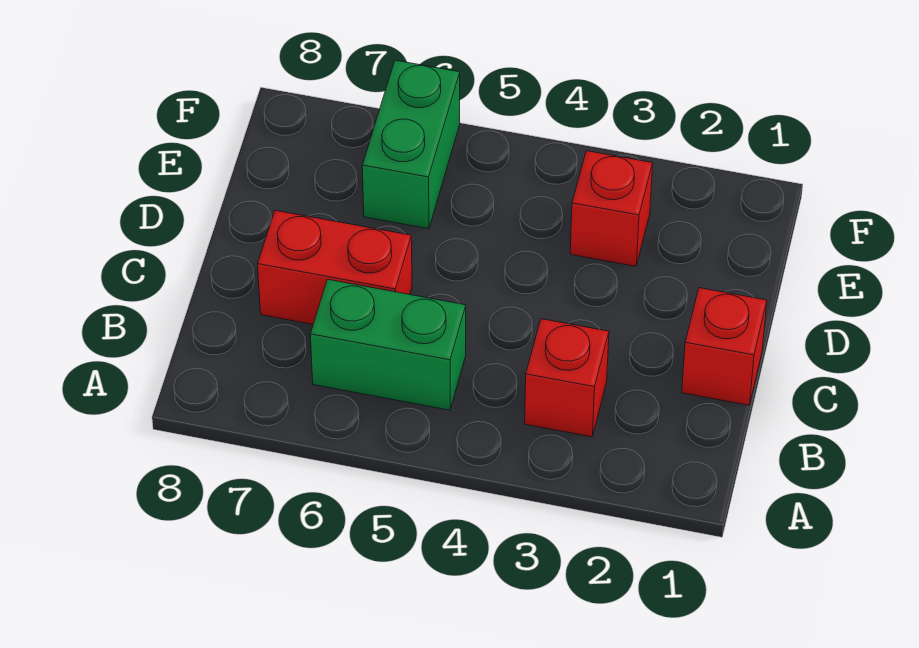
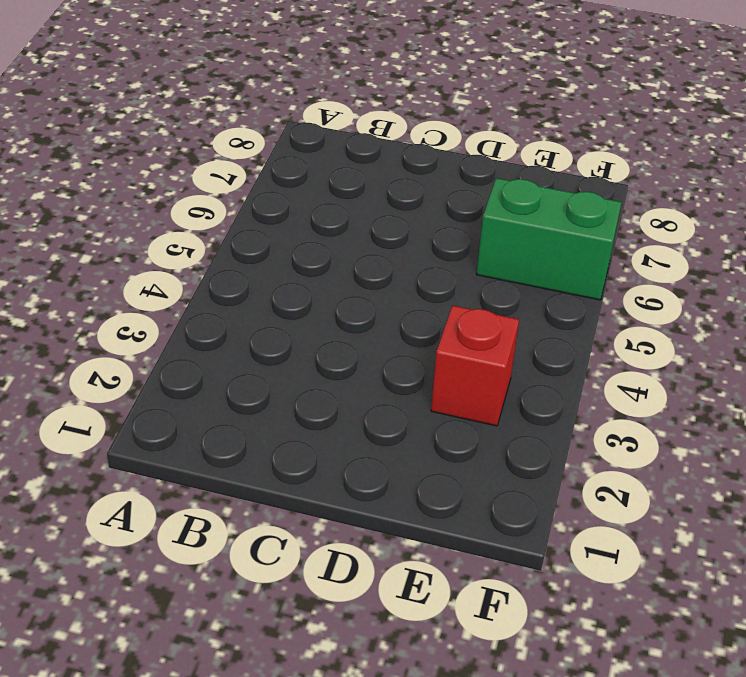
none -> red 1x1 brick [525,319,609,437]
none -> green 1x2 brick [310,279,466,410]

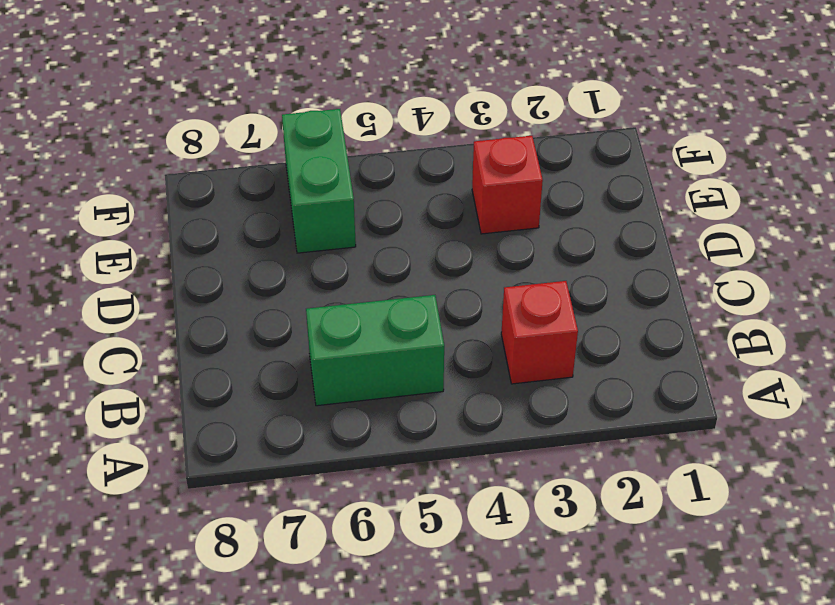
none -> red 1x1 brick [682,288,767,405]
none -> red 1x2 brick [258,210,412,324]

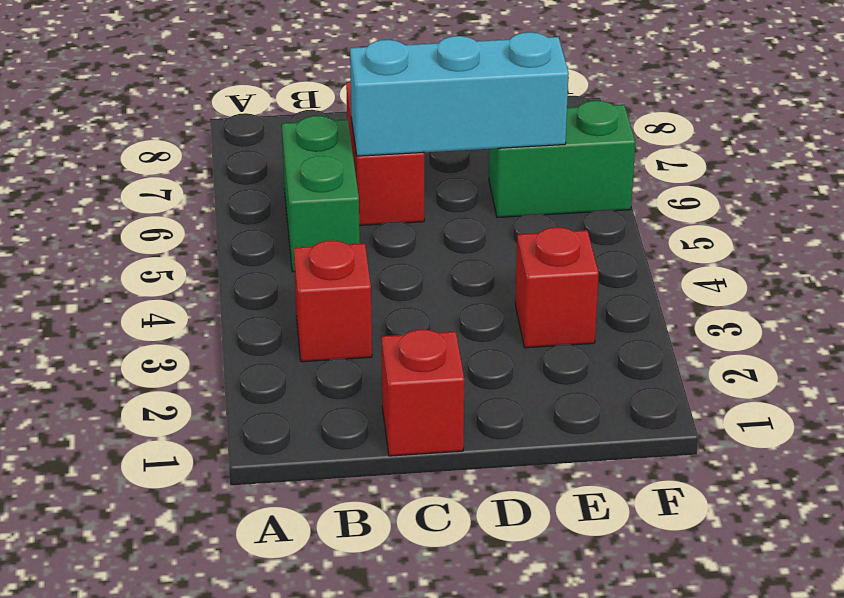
cyan 1x3 brick [350,32,569,156] -> none

